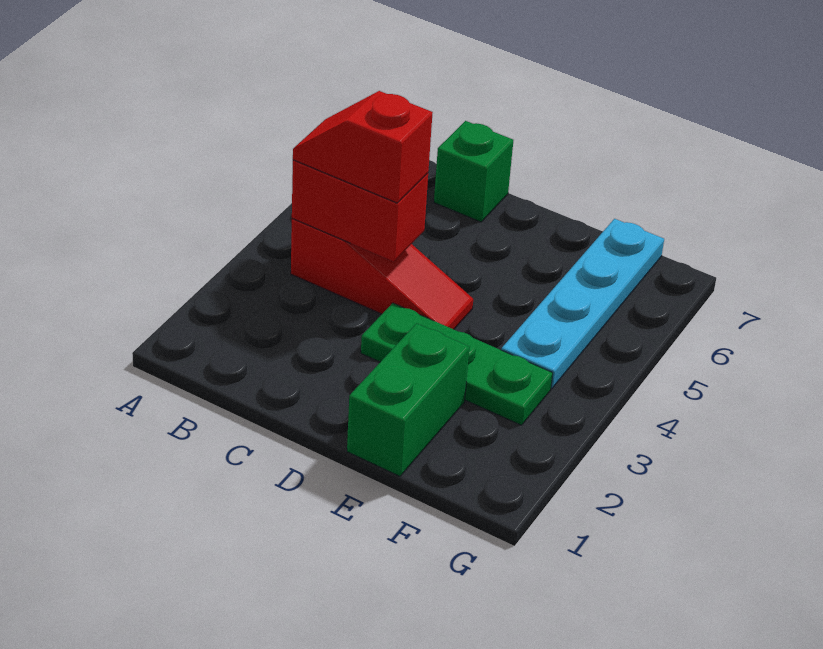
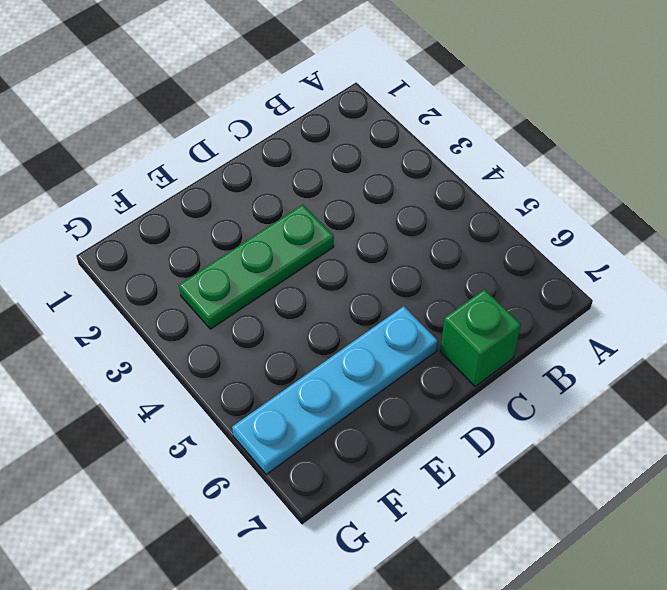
cyan 1x4 plate [232,306,438,474] -> cyan 1x4 plate turned to [501,219,664,389]
none -> red 1x3 slope [291,219,473,329]
none -> green 1x2 brick [347,323,469,476]

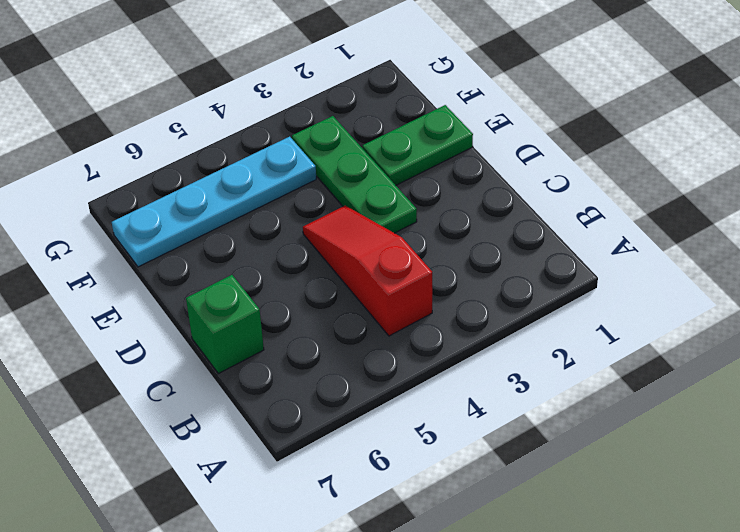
green 1x2 plate [363,105,473,185] -> green 1x2 brick [347,323,469,476]
none -> red 1x2 brick [292,160,428,262]
none -> red 1x2 slope [293,91,433,203]

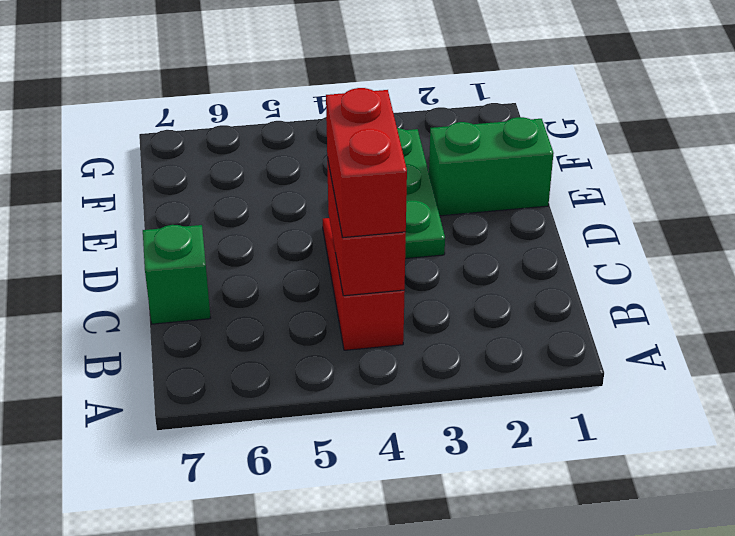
red 1x2 brick [326,88,407,238] -> red 1x2 slope [293,91,433,203]
none -> cyan 1x4 plate [501,219,664,389]

